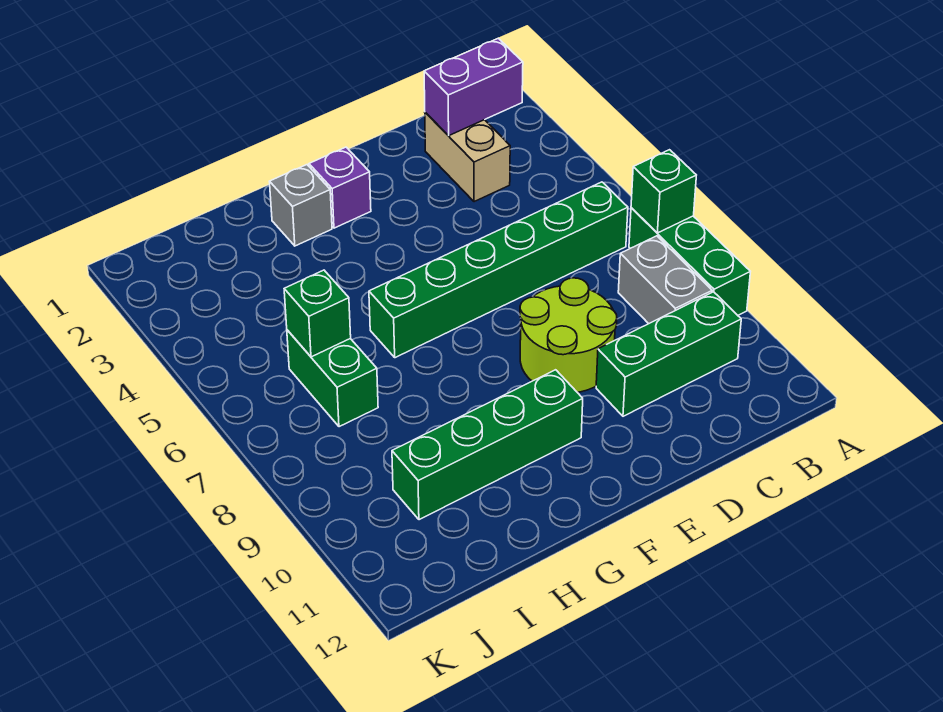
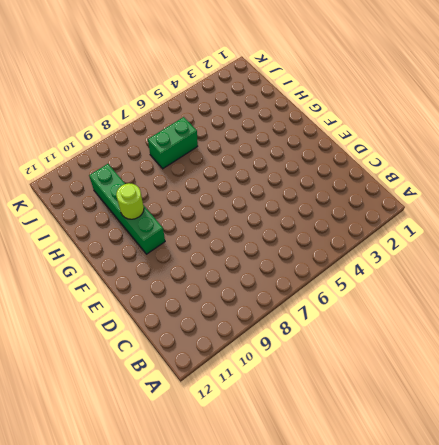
lime 1x1 round brick [116,183,144,219] -> none
none -> green 1x3 brick [629,208,750,315]
none -> green 1x6 brick [369,182,628,358]
none -> grey 1x2 brick [618,236,712,324]

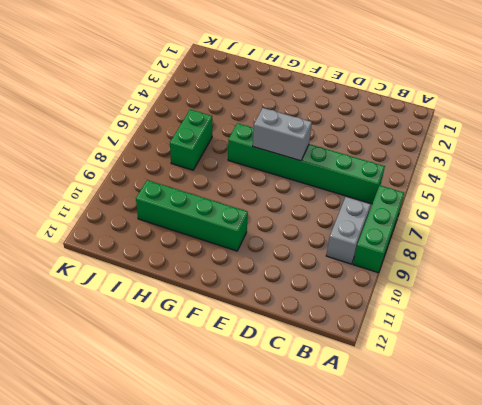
grey 1x2 brick [253,108,312,161] -> none
none -> green 1x3 brick [596,292,741,416]
none -> tan 1x2 brick [425,112,510,202]
none -> lime 2x2 round brick [520,278,617,392]

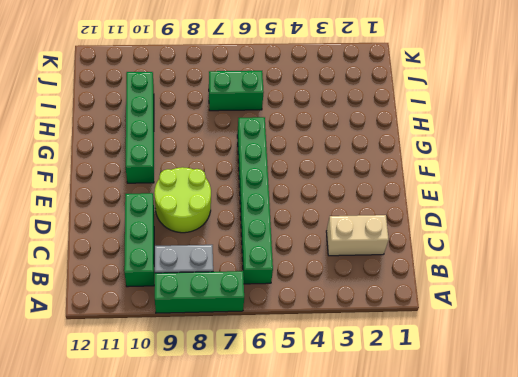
none -> purple 1x1 brick [309,147,371,228]
none -> grey 1x1 brick [269,165,332,246]
none -> green 1x1 brick [631,150,696,233]

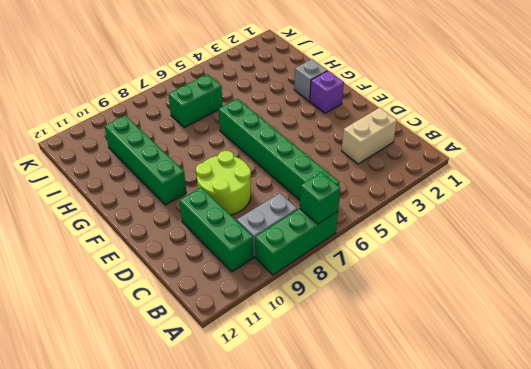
none -> purple 1x2 brick [424,38,523,136]
none -> green 1x1 brick [284,270,351,357]

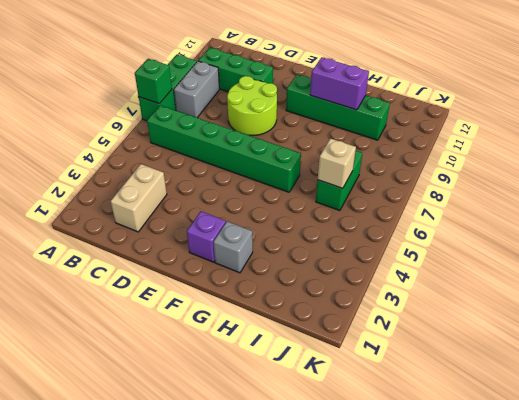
purple 1x2 brick [310,57,369,110] -> purple 1x2 brick moved to [424,38,523,136]
tan 1x1 brick [318,138,356,188] -> green 1x1 brick [284,270,351,357]

